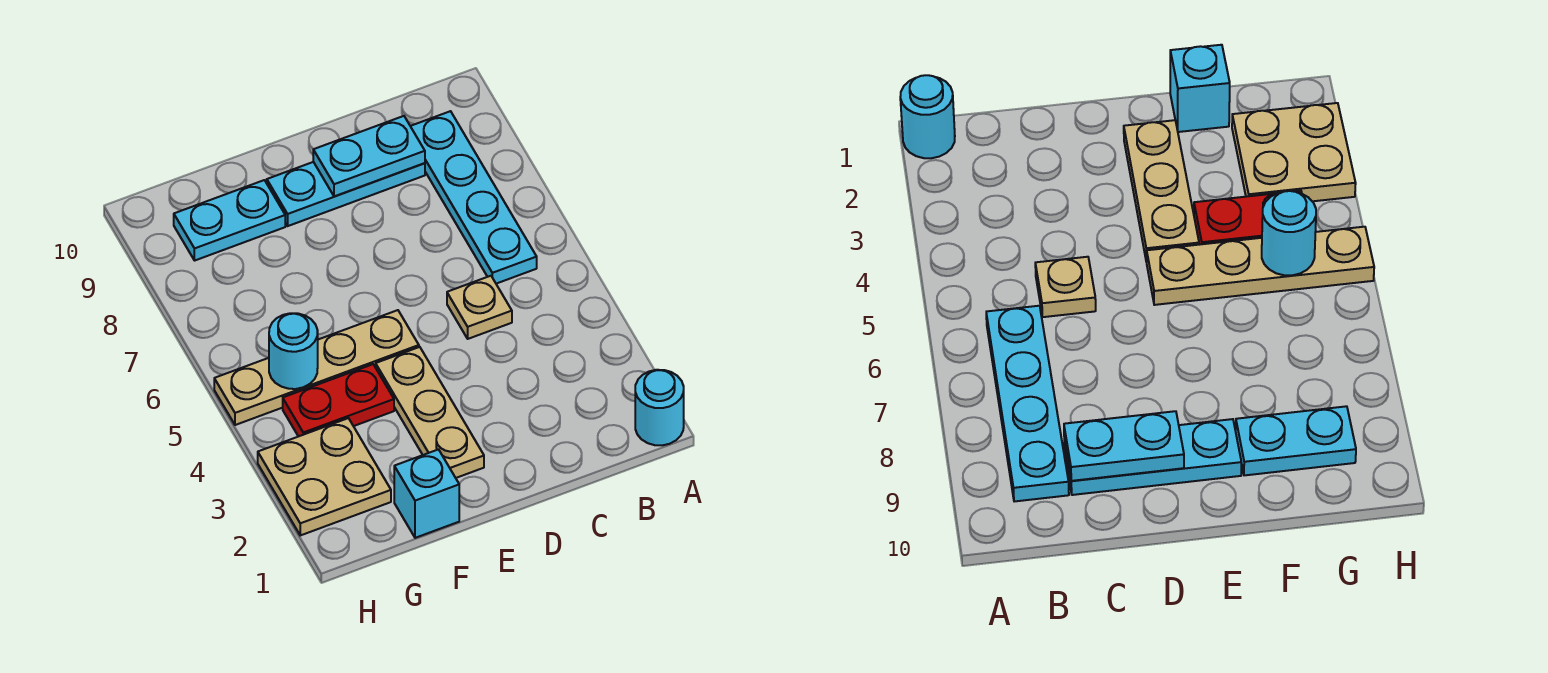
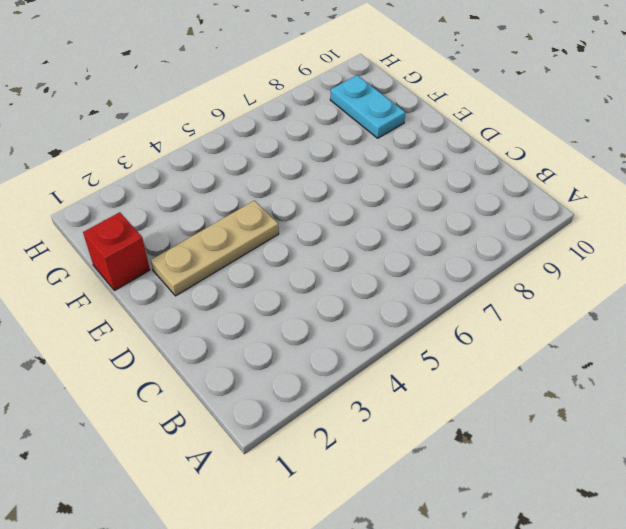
red 1x1 brick [83,212,150,291] -> cyan 1x1 brick [394,449,459,538]
none -> cyan 1x1 round brick [635,370,684,445]
none -> cyan 1x4 plate [411,111,537,284]
none -> tan 1x1 plate [447,276,512,339]

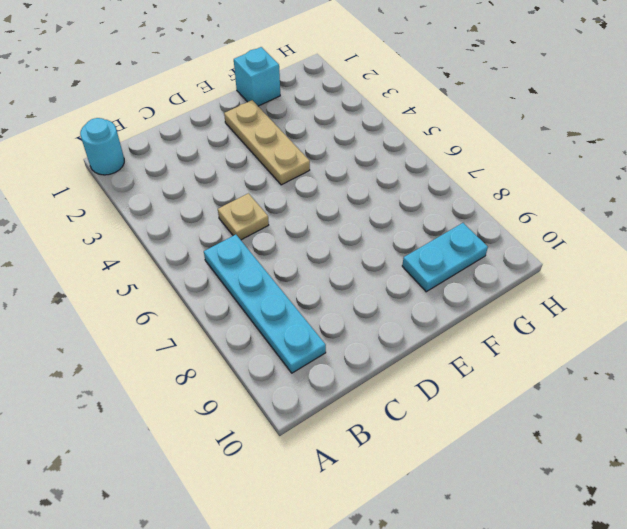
none -> cyan 1x3 plate [267,162,425,226]
none -> tan 1x4 plate [214,310,419,425]
none -> red 1x2 plate [283,364,394,437]

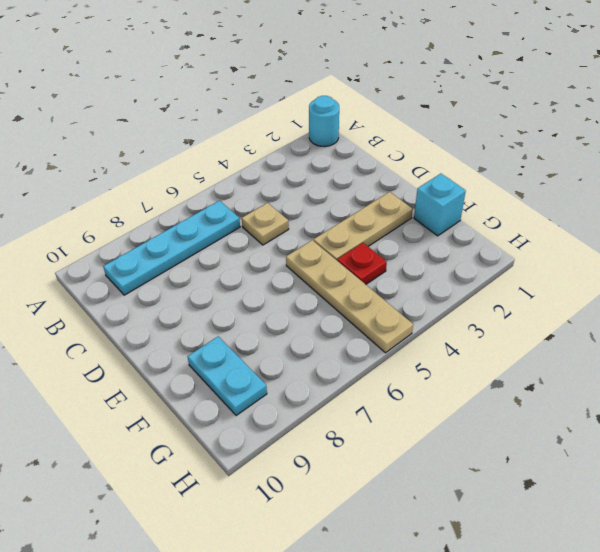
red 1x1 plate [337,243,387,284] -> red 1x2 plate [283,364,394,437]
none -> cyan 1x3 plate [267,162,425,226]
none -> tan 2x2 plate [258,418,391,535]
none -> cyan 1x2 plate [313,116,425,197]

